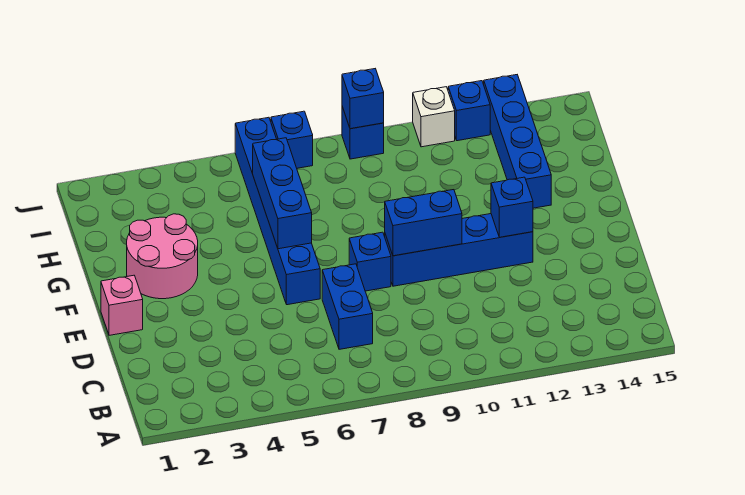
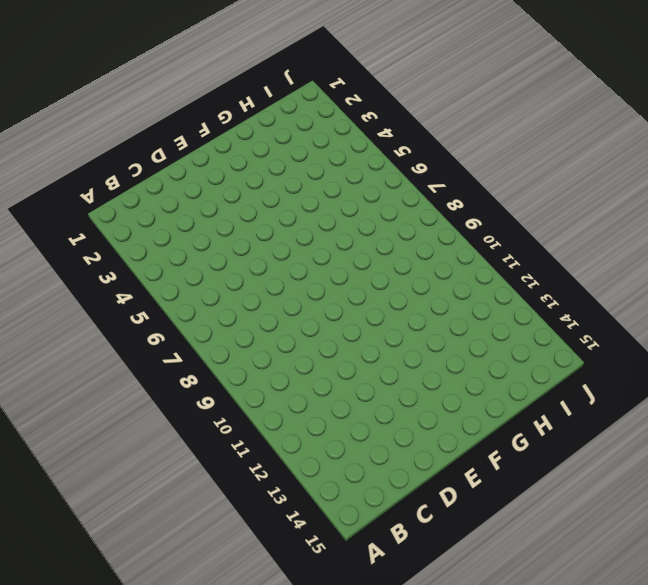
none -> blue 1x2 brick [322,264,373,349]
none -> pink 1x1 brick [101,275,143,335]
none -> blue 1x6 brick [235,117,320,305]

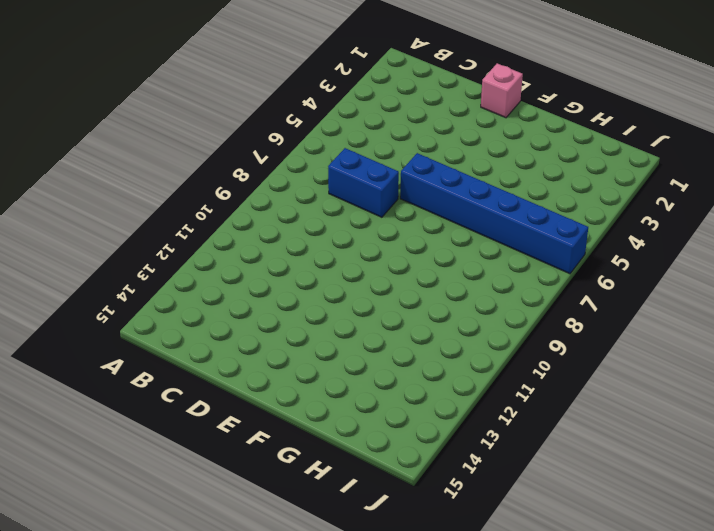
none -> blue 1x1 brick [349,232,391,291]
none -> blue 1x4 brick [385,214,533,286]
none -> pink 2x2 round brick [127,214,198,299]

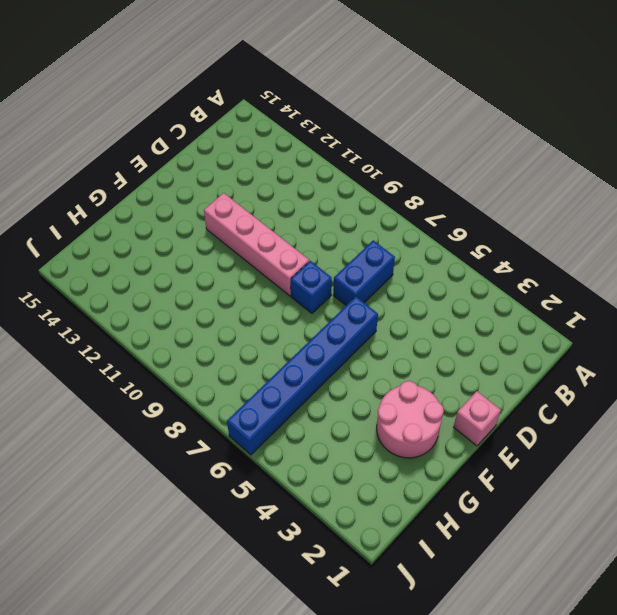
pink 1x4 brick [204,193,309,296] -> blue 1x4 brick [385,214,533,286]
none -> blue 1x4 brick [484,75,551,208]
none -> blue 1x1 brick [271,111,313,168]
none -> blue 1x1 brick [342,107,384,159]

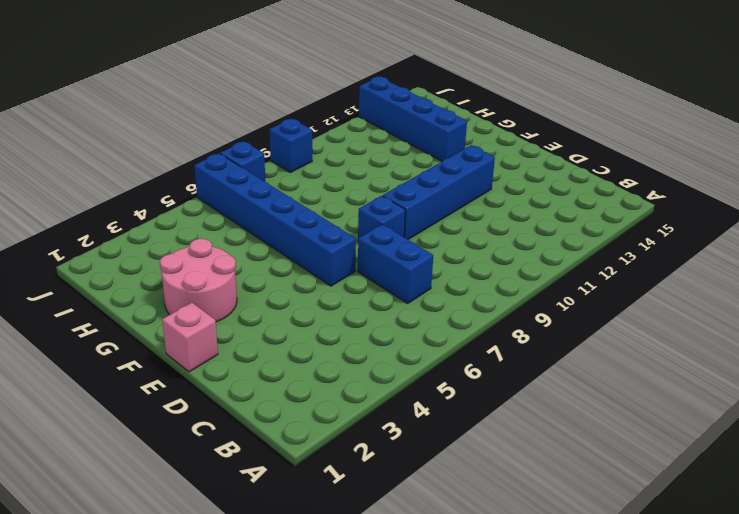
none -> white 1x1 brick [413,87,455,147]
none -> blue 1x1 brick [448,81,490,141]
none -> blue 1x2 brick [385,190,462,256]

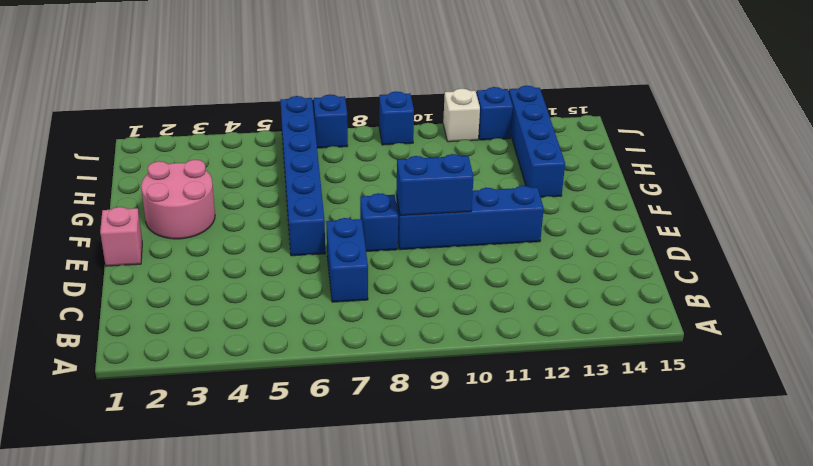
none -> blue 1x1 brick [491,177,533,237]
none -> blue 1x3 brick [253,138,312,249]
none -> blue 1x1 brick [342,69,384,129]

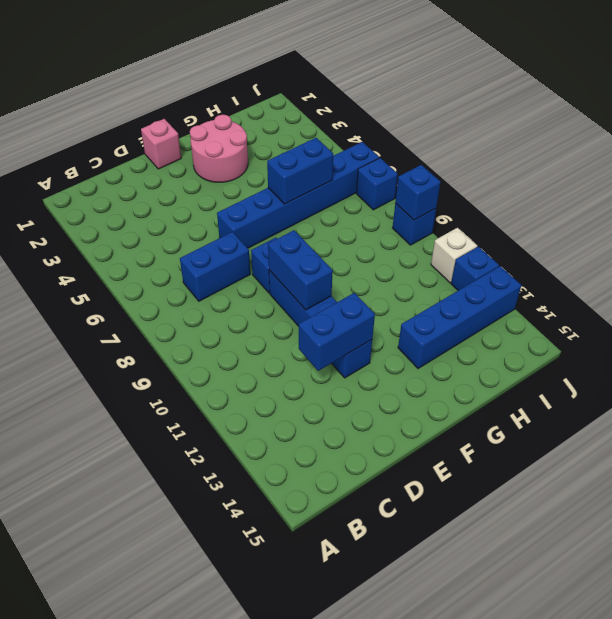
blue 1x2 brick [299,293,375,371] -> blue 1x1 brick [491,177,533,237]
blue 1x2 brick [267,138,333,204] -> blue 1x3 brick [253,138,312,249]

